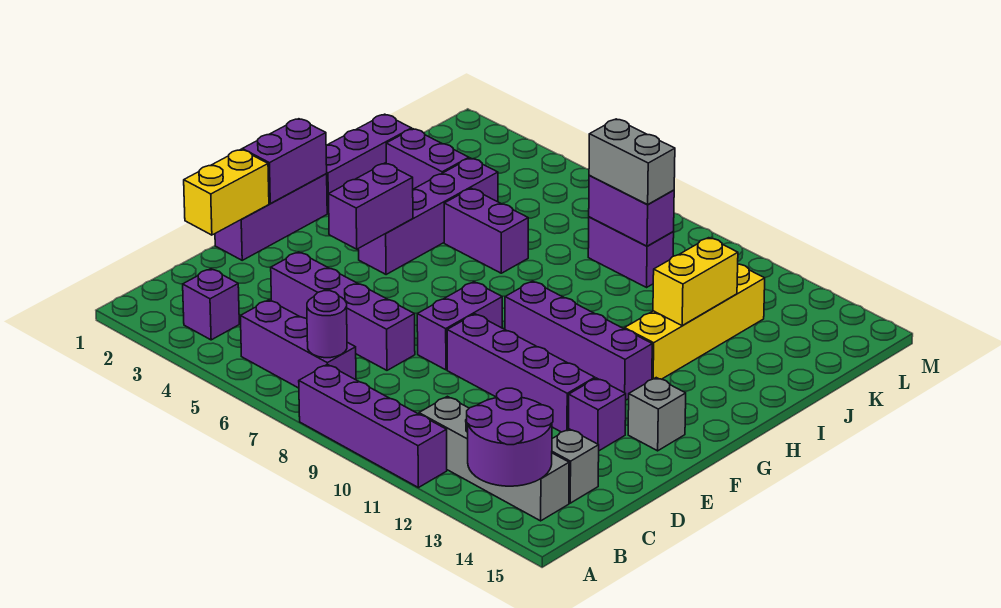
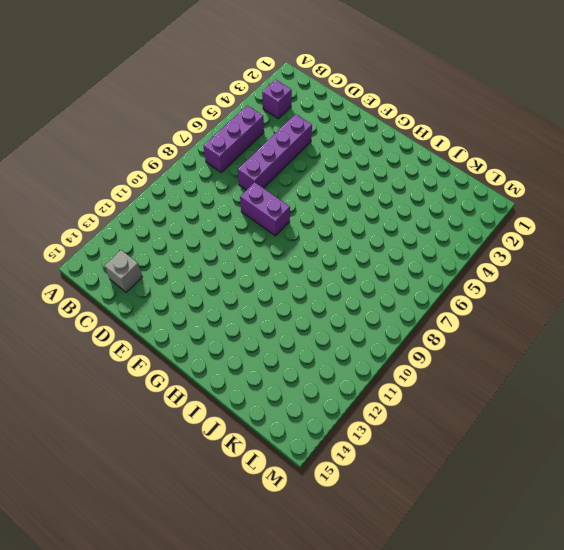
none -> purple 1x4 brick [299,364,447,488]
none -> grey 1x4 brick [419,396,569,521]
none -> purple 1x3 brick [215,174,327,260]

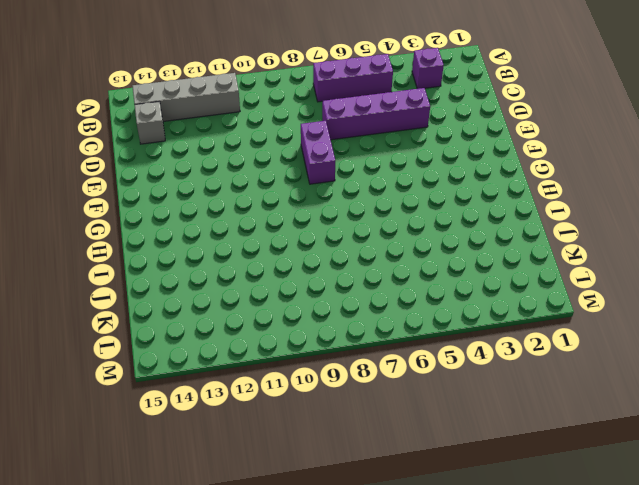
none -> purple 1x4 brick [299,364,447,488]
none -> purple 1x3 brick [215,174,327,260]
none -> purple 1x4 brick [447,314,595,432]

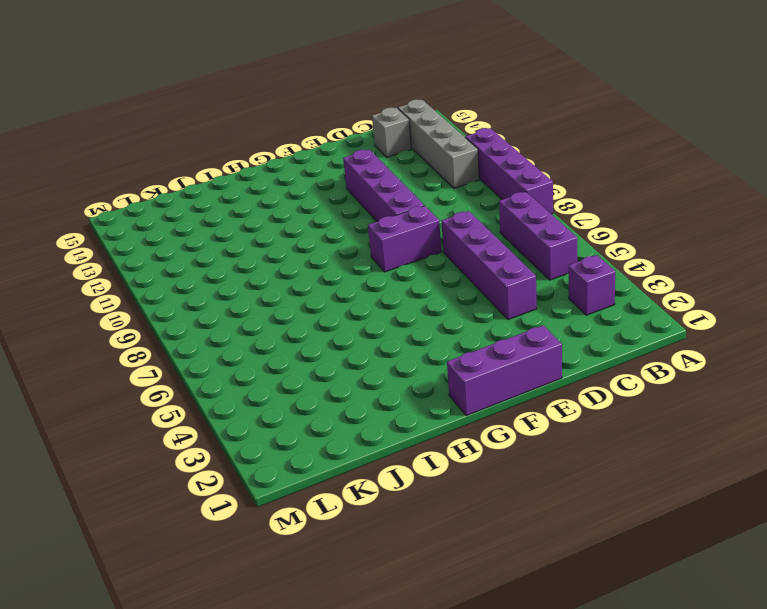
none -> purple 1x1 brick [569,378,626,451]
none -> grey 1x1 brick [628,378,686,451]
none -> purple 1x4 brick [358,158,498,275]

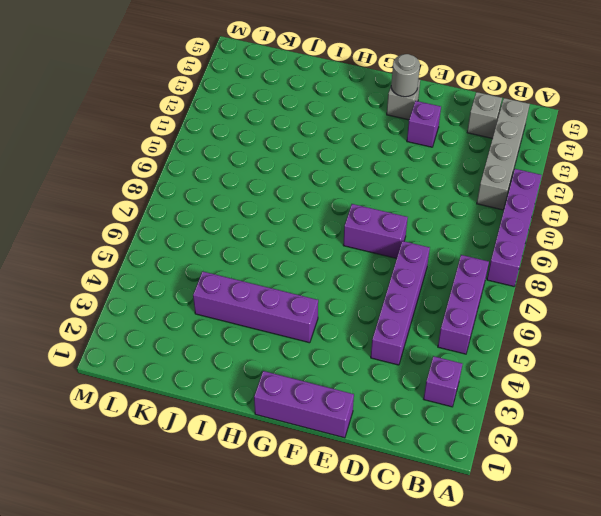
grey 1x1 round brick [391,54,420,97] -> none
none -> purple 1x4 brick [447,314,595,432]
none -> purple 1x4 brick [505,281,652,400]
none -> purple 1x3 brick [326,114,412,213]

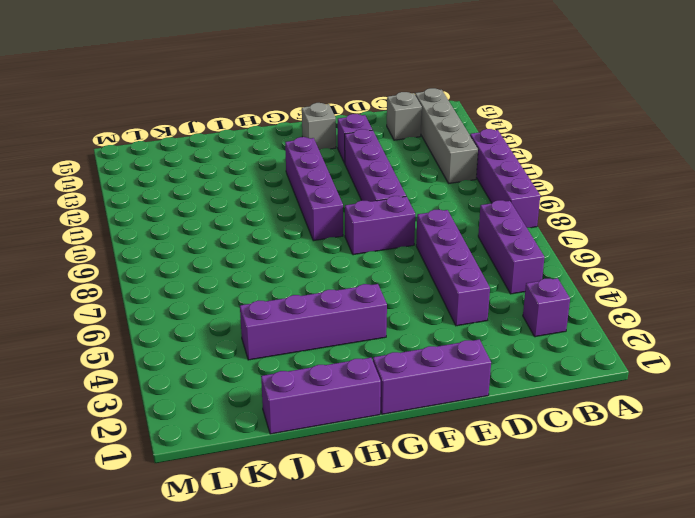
none -> yellow 1x4 brick [625,264,765,379]
none -> purple 1x2 brick [444,188,528,273]
none -> purple 1x2 brick [386,129,469,189]

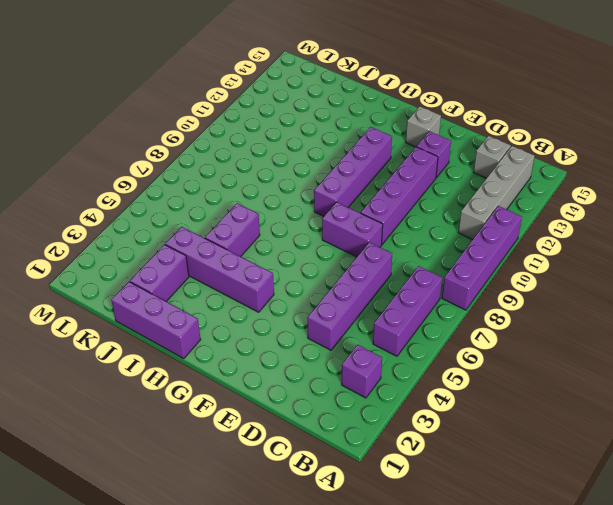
none -> purple 1x3 brick [215,174,327,260]
none -> yellow 1x4 brick [625,264,765,379]
none -> purple 1x2 brick [588,217,674,287]

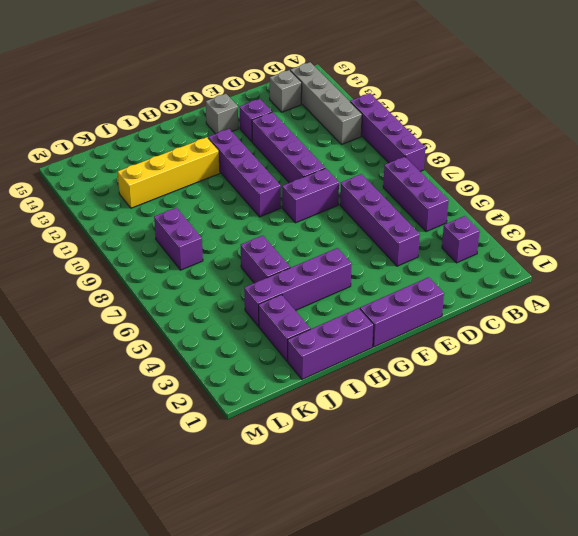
none -> purple 2x2 round brick [467,388,553,486]
none -> purple 1x1 round brick [307,291,347,358]
none -> yellow 1x2 brick [184,150,269,235]

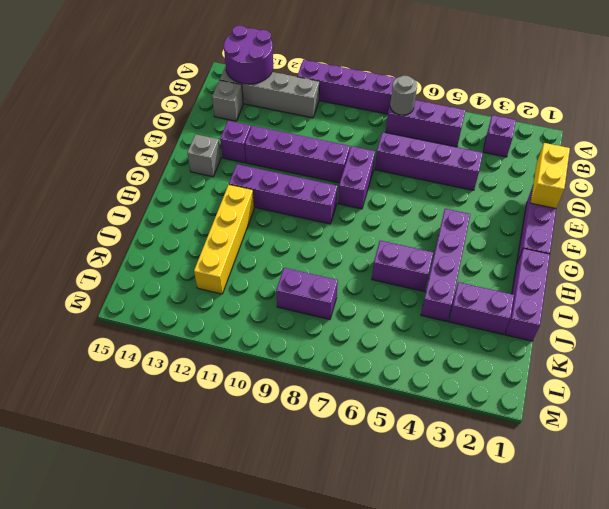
grey 1x1 round brick [390,76,417,115] -> purple 1x1 round brick [307,291,347,358]
none -> purple 1x2 brick [242,119,327,204]
none -> purple 1x2 brick [329,163,413,249]
none -> yellow 1x2 brick [653,238,738,325]

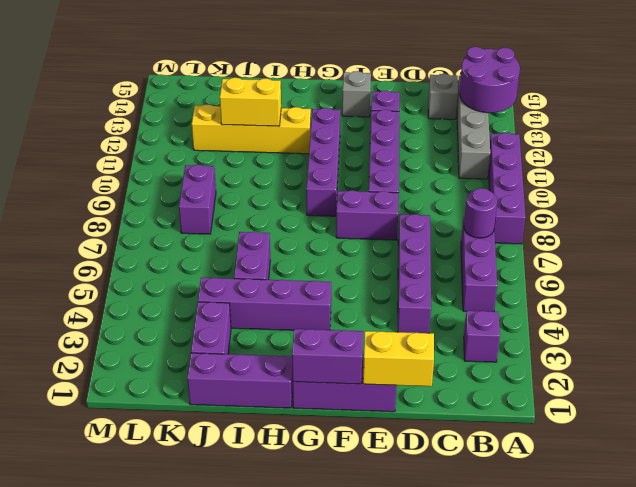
none -> purple 1x2 brick [329,163,413,249]
none -> purple 1x2 brick [589,175,674,246]
none -> grey 1x2 brick [589,119,675,204]

